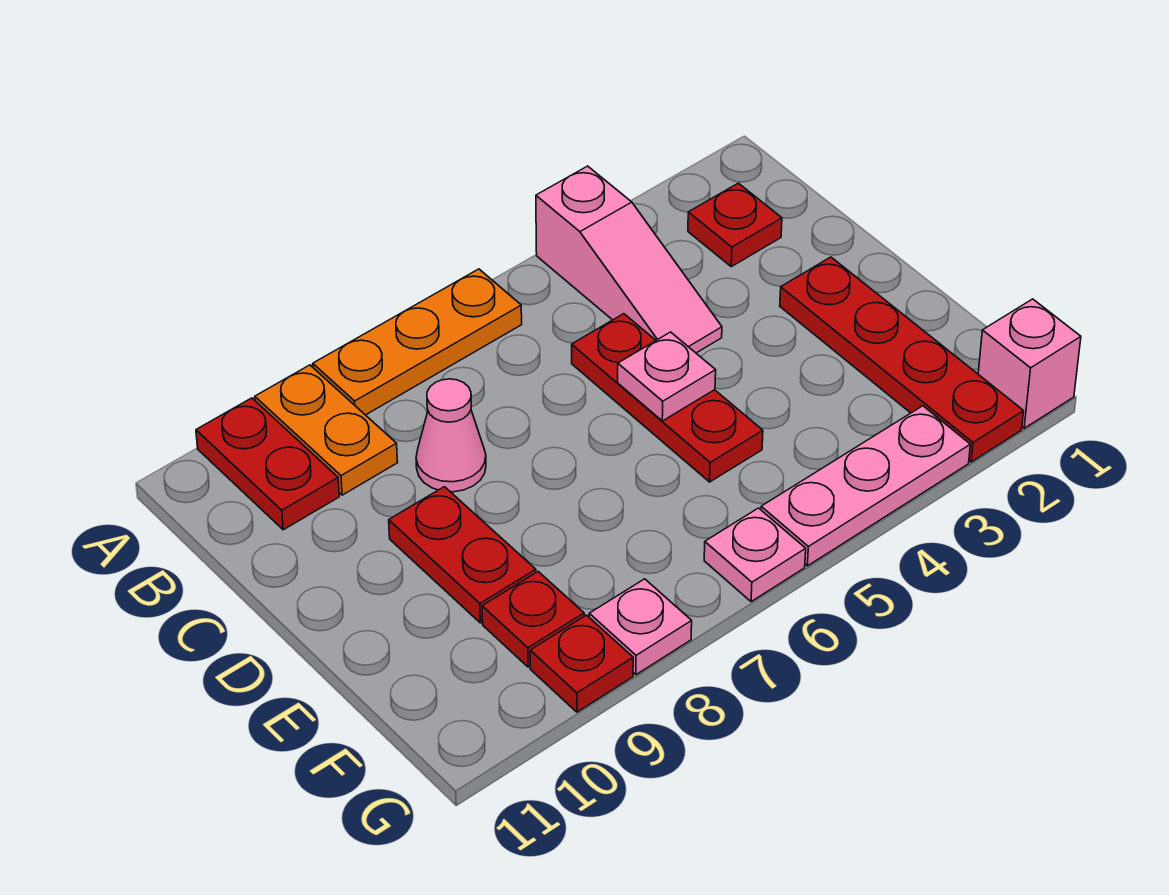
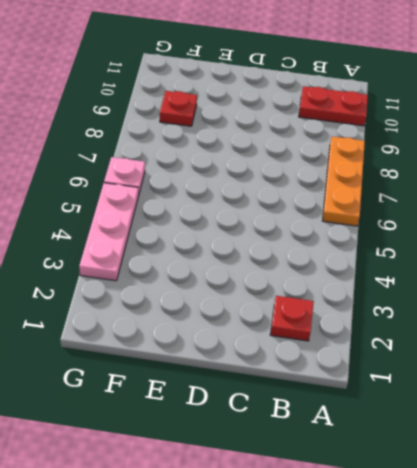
none -> pink 1x3 slope [536,166,722,353]
none -> orange 1x2 plate [255,365,398,495]
none -> red 1x3 plate [572,314,763,482]

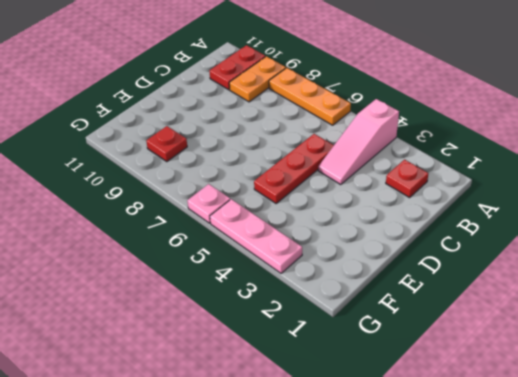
none -> pink 1x1 cone [416,379,486,492]
none -> red 1x4 plate [780,257,1024,462]
none -> red 1x2 plate [389,487,536,623]

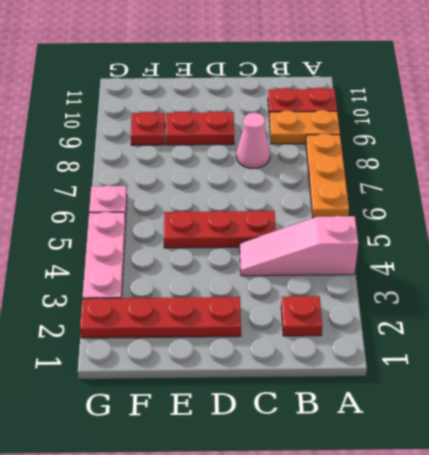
none -> pink 1x1 brick [978,299,1081,428]
none -> pink 1x1 plate [589,579,692,675]
none -> red 1x1 plate [530,615,633,712]

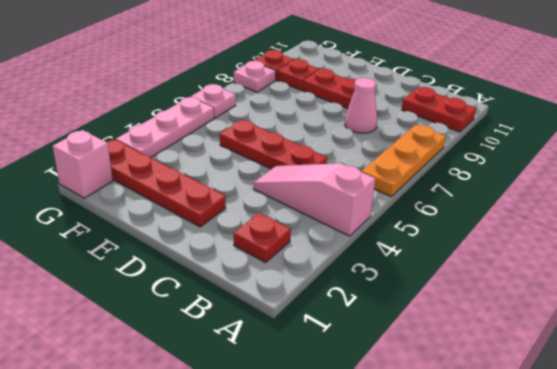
none -> orange 1x2 plate [255,365,398,495]
none -> pink 1x1 plate [618,332,716,421]

